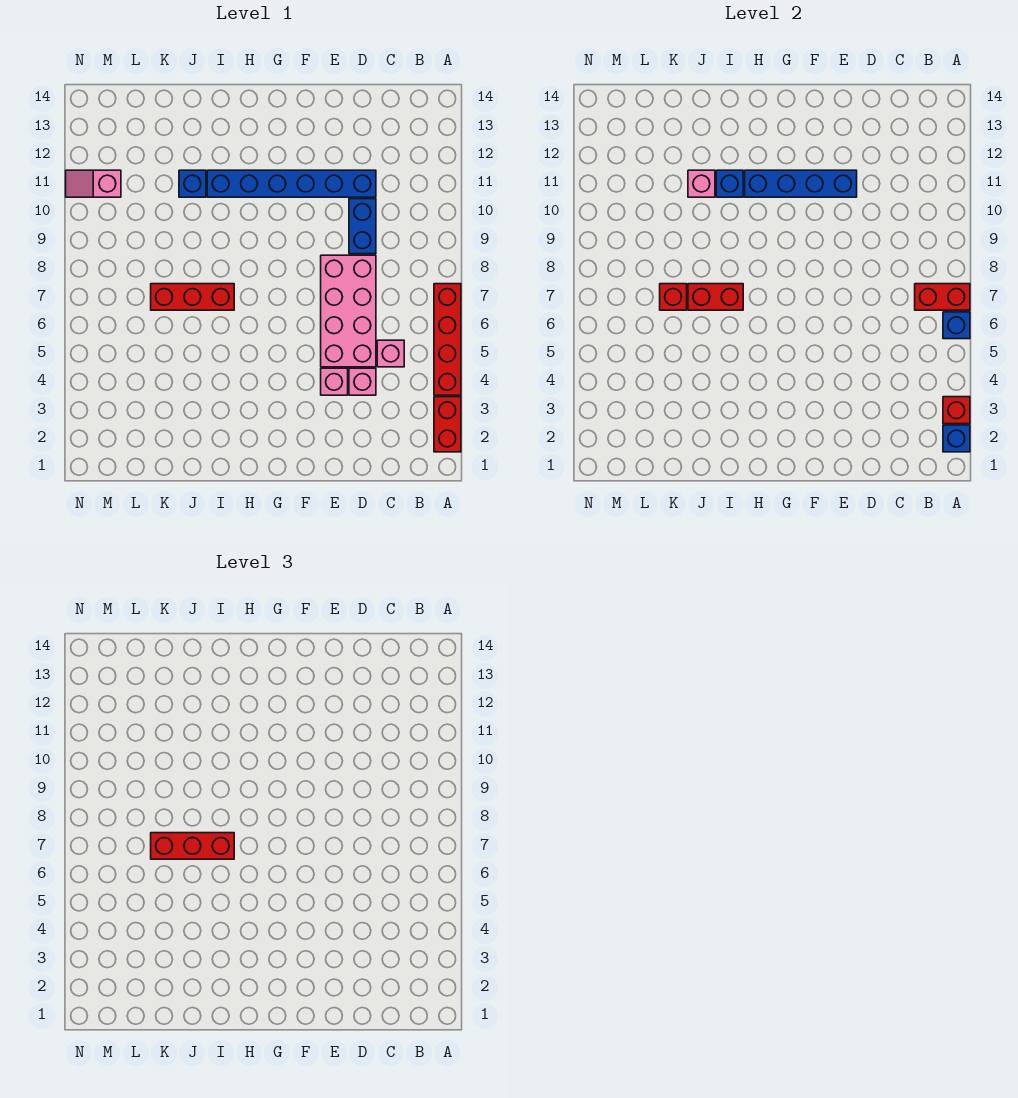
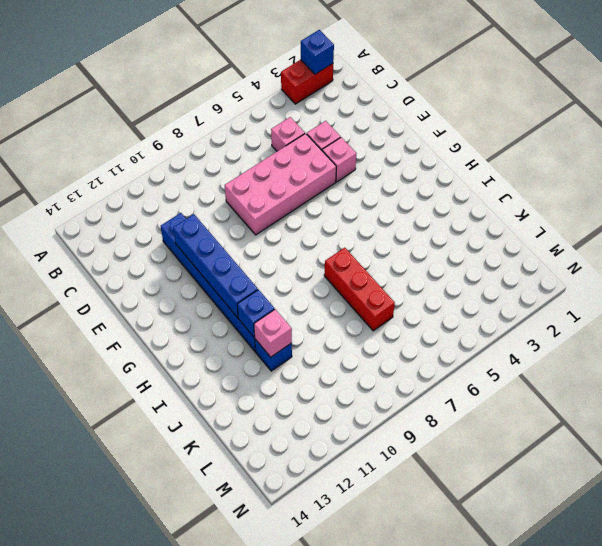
none -> red 1x4 brick [434,284,461,395]
none -> blue 1x2 brick [349,199,376,254]
none -> pink 1x2 slope [66,170,121,197]

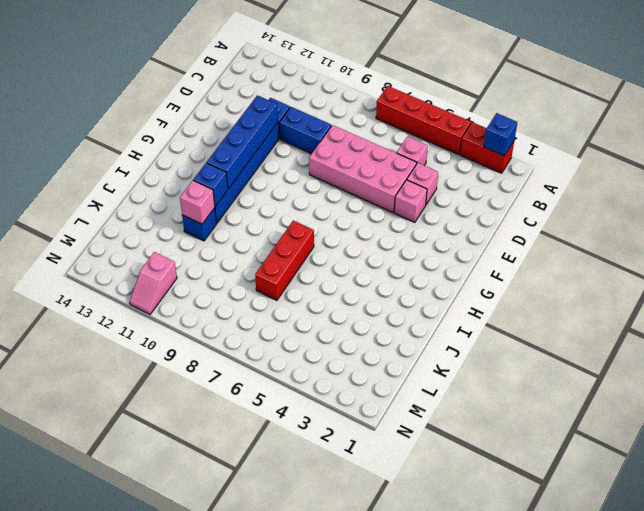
none -> red 1x1 brick [943,397,970,424]
none -> blue 1x1 brick [943,312,970,339]
none -> red 1x2 brick [915,284,970,310]

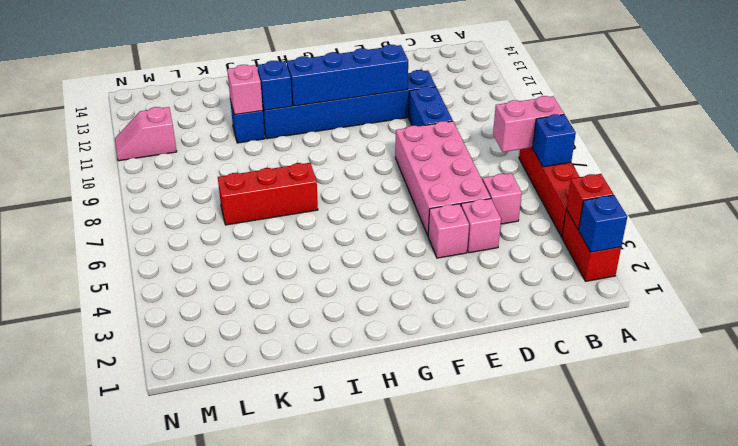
pink 1x2 brick [493,96,564,152] -> red 1x2 brick [915,284,970,310]
none -> red 1x2 brick [688,284,743,310]
none -> red 1x1 brick [660,284,687,310]
none -> red 1x3 brick [151,833,234,859]

